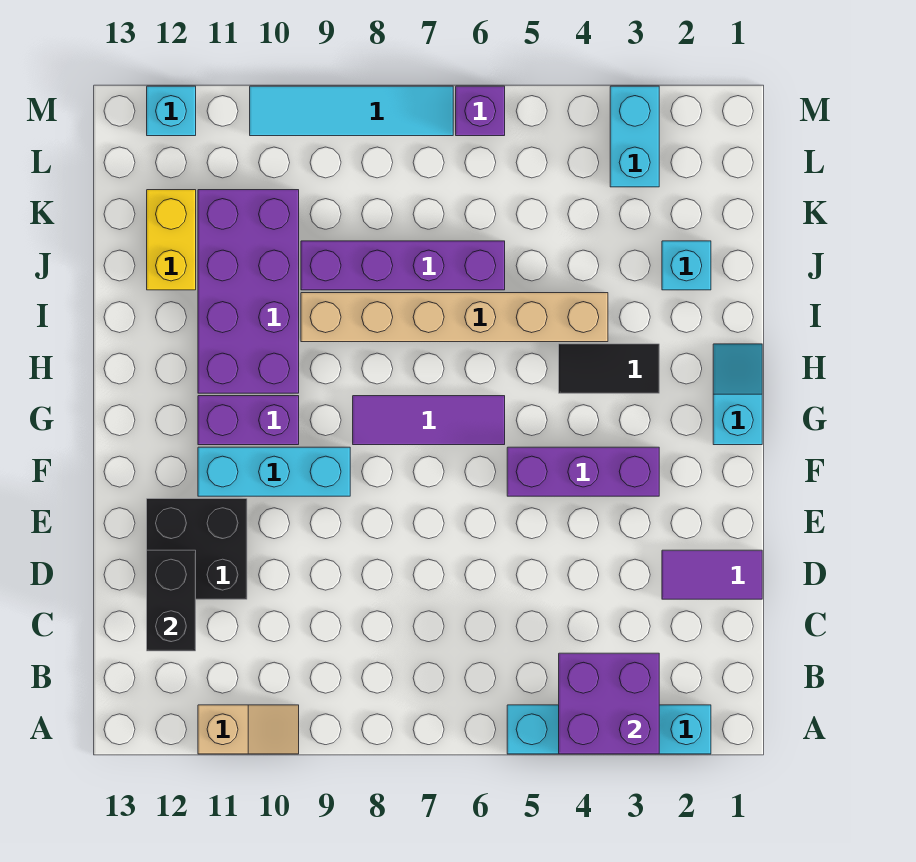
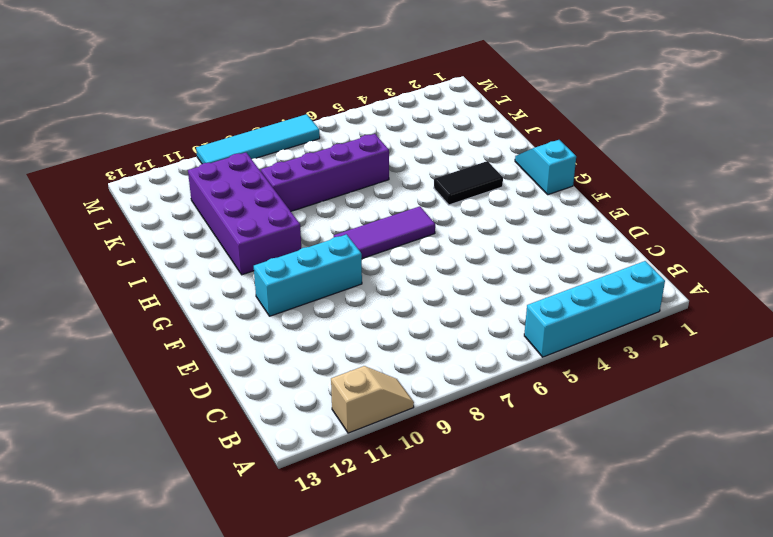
none -> purple 1x2 tile [662,550,762,599]
none -> black 2x2 brick [147,499,247,599]
none -> purple 1x3 brick [507,447,659,496]

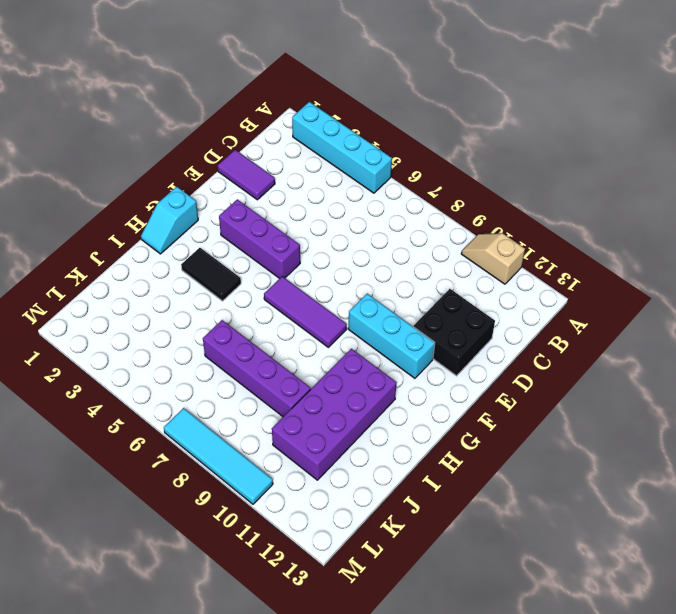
none -> purple 1x2 brick [198,396,299,445]
none -> tan 1x6 brick [301,293,608,342]
none -> cyan 1x1 brick [662,241,711,290]

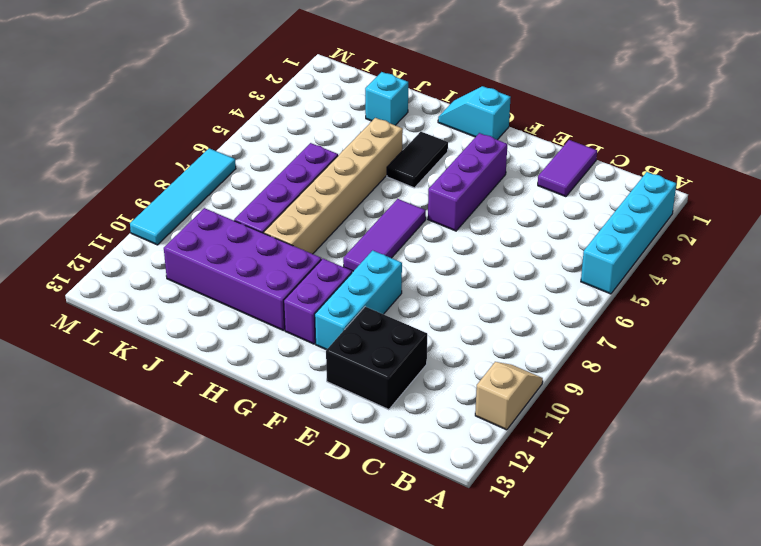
none -> yellow 1x2 brick [147,190,196,290]
none -> cyan 1x2 brick [610,86,659,187]
none -> purple 1x1 brick [456,86,505,136]

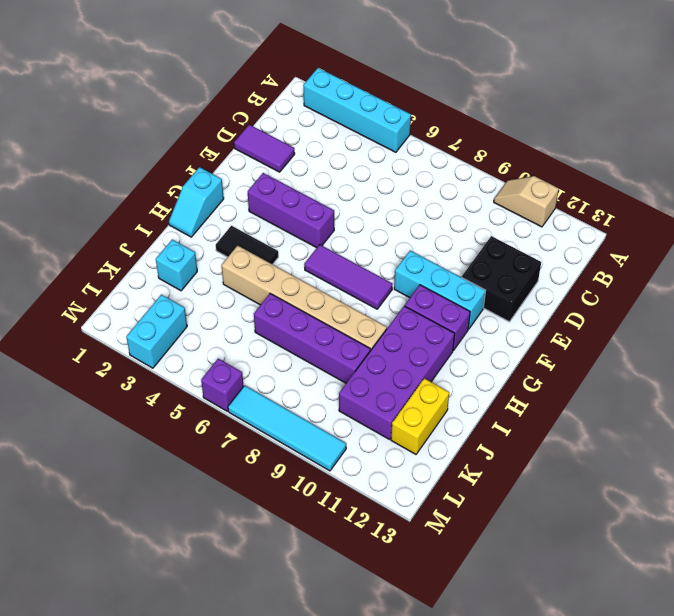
none -> cyan 1x1 brick [147,86,196,136]
none -> purple 2x2 brick [559,653,659,754]
none -> black 1x2 brick [147,550,196,651]

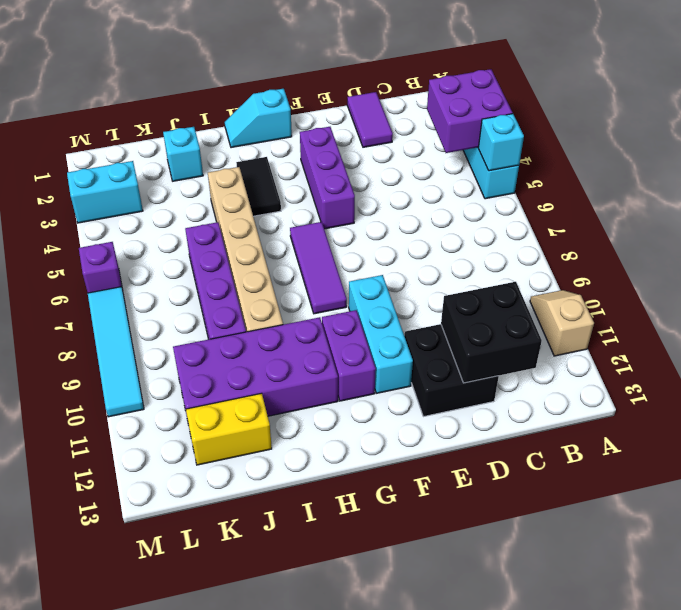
cyan 1x1 brick [478,114,524,171] -> cyan 1x1 brick moved to [147,86,196,136]
black 2x2 brick [441,282,542,383] -> black 1x2 brick [147,550,196,651]

